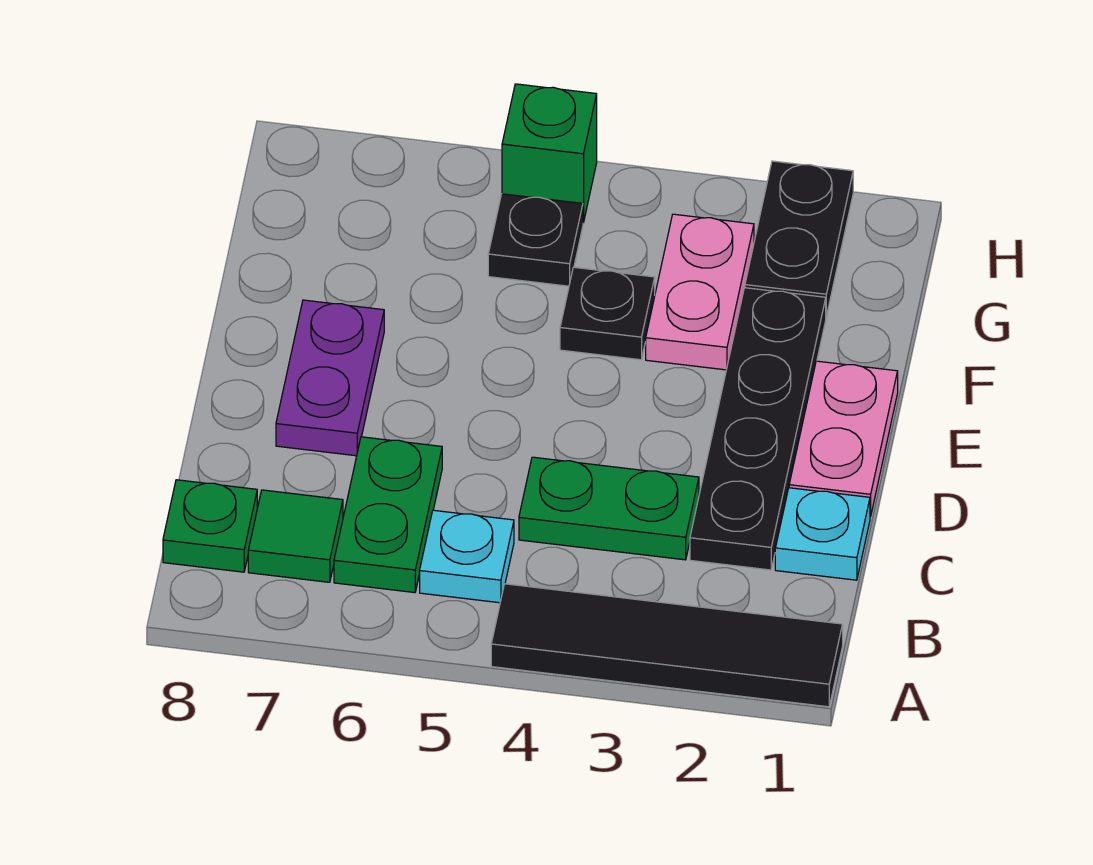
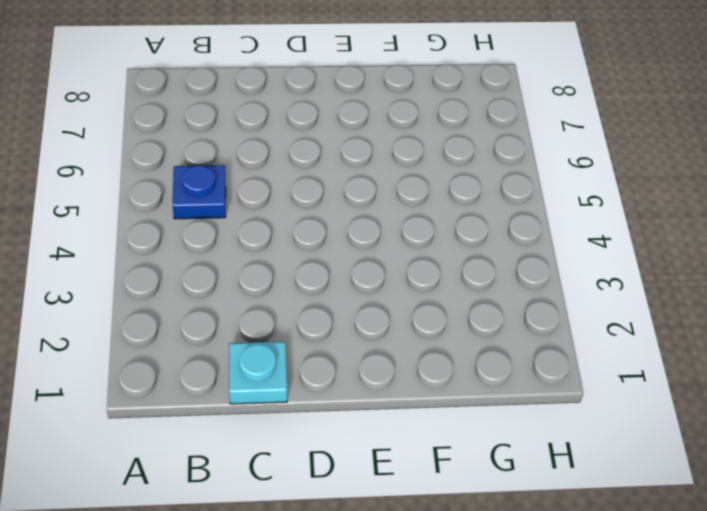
blue 1x1 plate [173,165,226,219] -> cyan 1x1 plate [420,510,514,603]
none -> black 1x4 tile [491,584,843,707]
none -> green 1x2 plate [334,437,442,593]
none -> green 1x1 tile [248,490,343,582]

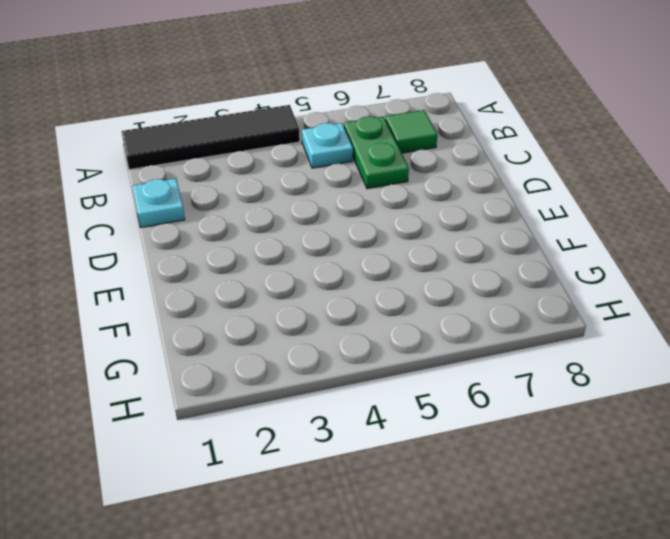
none -> green 1x1 plate [163,480,257,572]
none -> black 1x4 plate [690,288,826,570]
none -> green 1x2 plate [519,457,699,560]

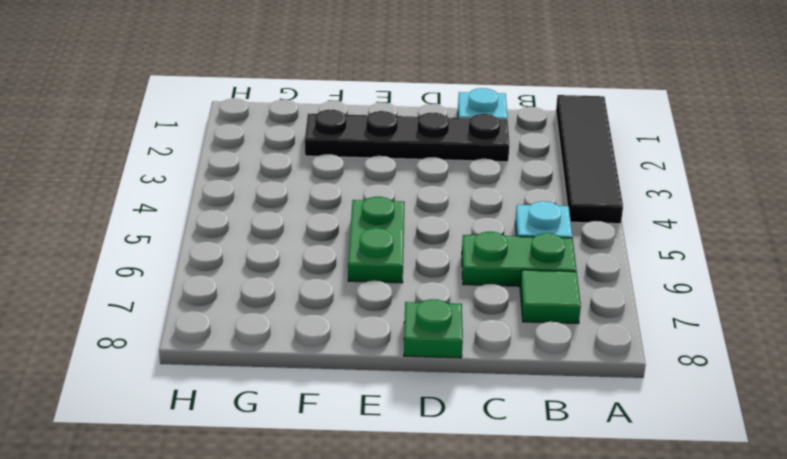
green 1x1 plate [404,299,463,358] -> green 1x1 plate moved to [163,480,257,572]
green 1x2 plate [348,197,405,283] -> green 1x2 plate moved to [519,457,699,560]
none -> pink 1x2 plate [789,361,898,517]
none -> purple 1x2 plate [276,300,384,456]
none -> pink 1x2 plate [646,214,754,370]

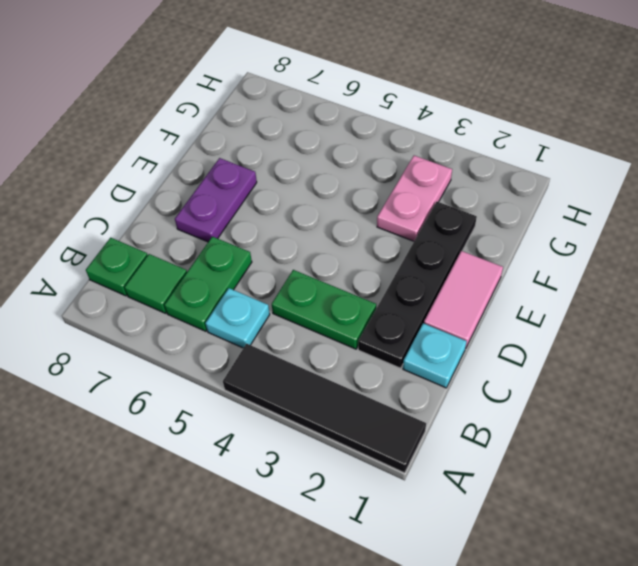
pink 1x2 tile [424,251,503,349] -> pink 1x2 plate [789,361,898,517]
none -> black 1x1 plate [560,267,655,360]
none -> black 1x2 plate [745,161,853,316]
none -> black 1x1 plate [488,194,583,286]

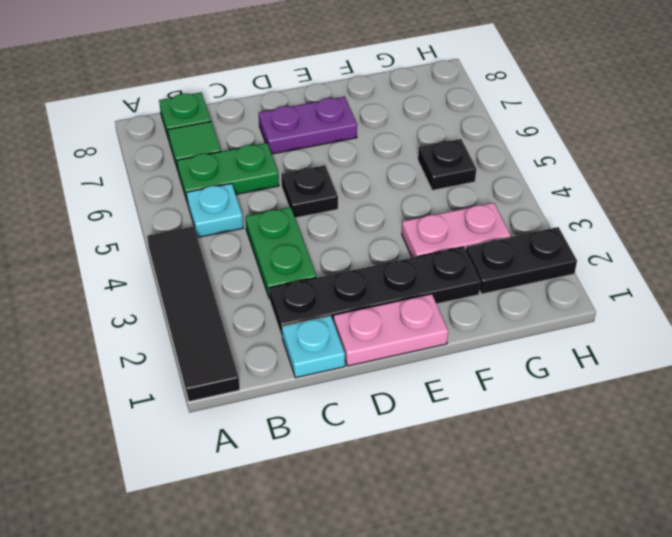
black 1x1 plate [281,165,338,218] -> black 1x1 plate moved to [560,267,655,360]
none -> green 1x1 brick [502,84,597,223]

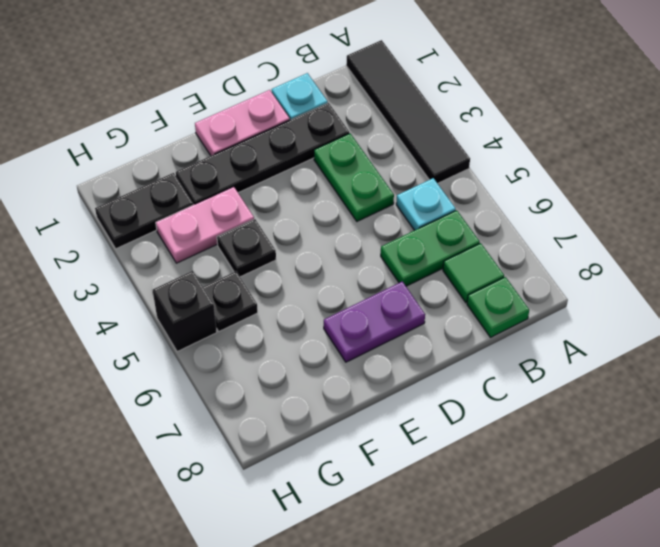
black 1x1 brick [153,271,217,352] -> green 1x1 brick [502,84,597,223]

